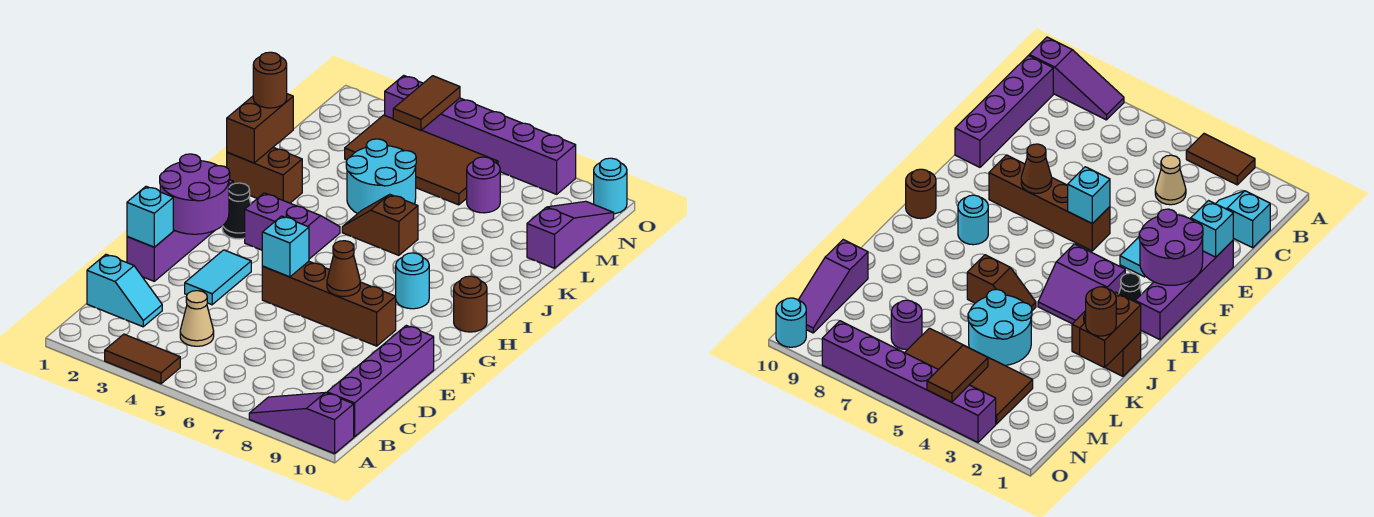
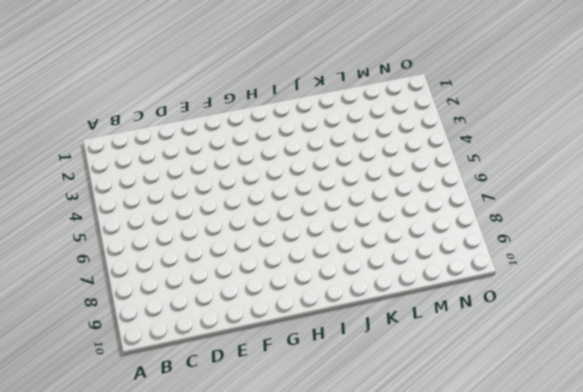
none -> brown 1x2 tile [105,334,180,384]
none -> purple 1x3 slope [249,392,354,454]
none -> purple 1x4 brick [327,325,434,437]

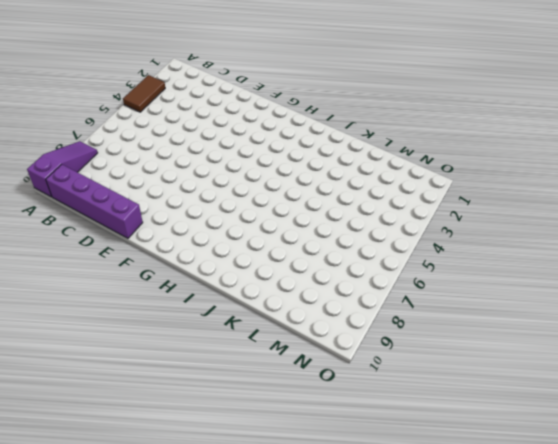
none -> cyan 1x2 slope [87,254,162,327]
none -> tan 1x1 cone [180,291,214,346]
none -> purple 1x4 brick [127,180,233,281]

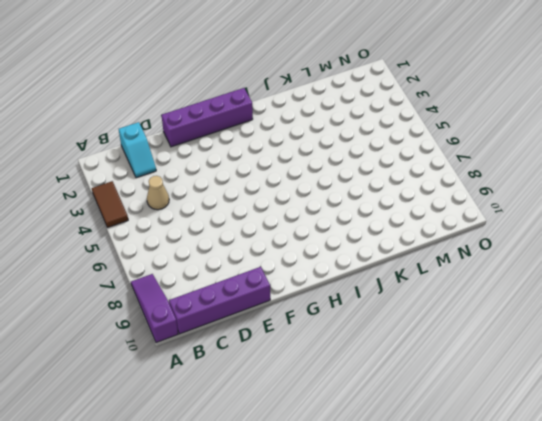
none -> cyan 1x2 tile [185,250,251,305]
none -> brown 1x4 brick [262,261,396,346]
none -> black 1x1 cone [222,183,251,239]

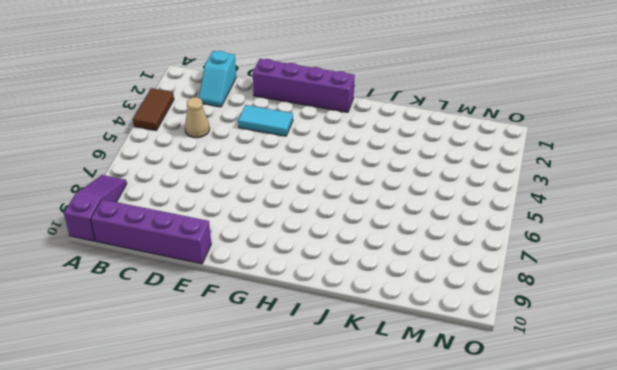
none -> brown 1x4 brick [262,261,396,346]
none -> black 1x1 cone [222,183,251,239]
none -> purple 2x2 slope [245,193,340,259]

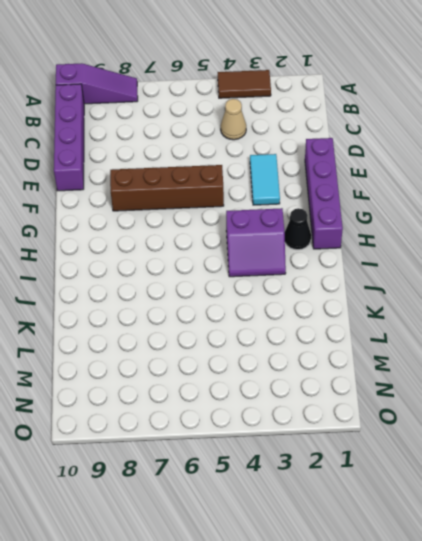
none -> cyan 1x2 slope [87,254,162,327]
none -> cyan 1x1 round brick [396,253,429,309]
none -> brown 1x1 round brick [454,276,487,332]

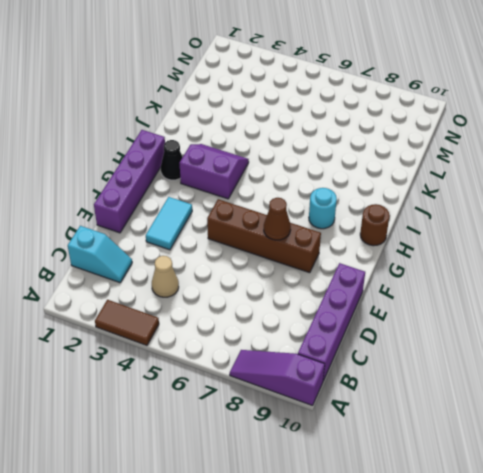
none -> brown 1x2 brick [227,147,302,203]
none -> brown 1x2 slope [342,194,418,255]
none -> cyan 2x2 round brick [346,139,416,214]

